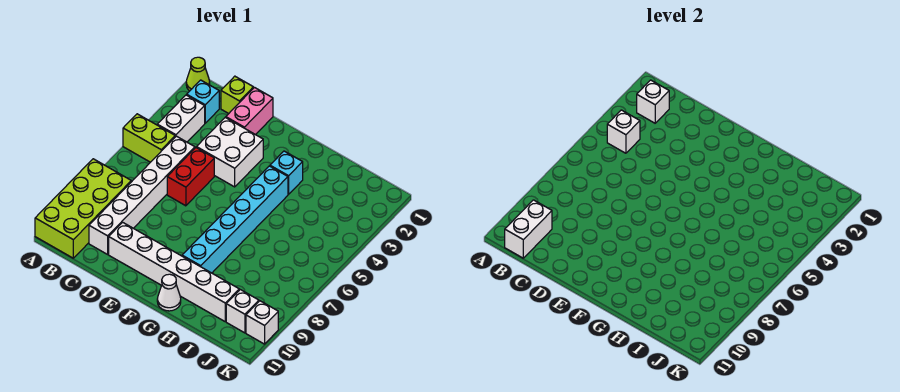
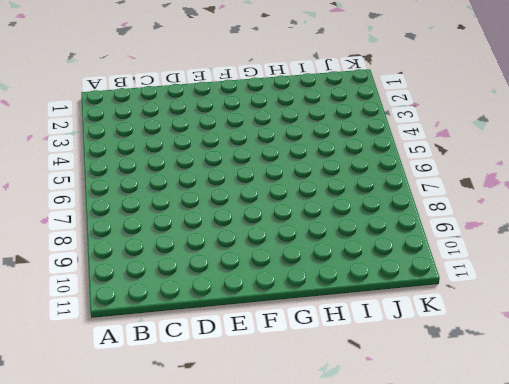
none -> lime 1x1 cone [186,57,210,91]
none -> lime 1x2 brick [123,114,175,162]
none -> lime 2x4 brick [35,159,131,258]

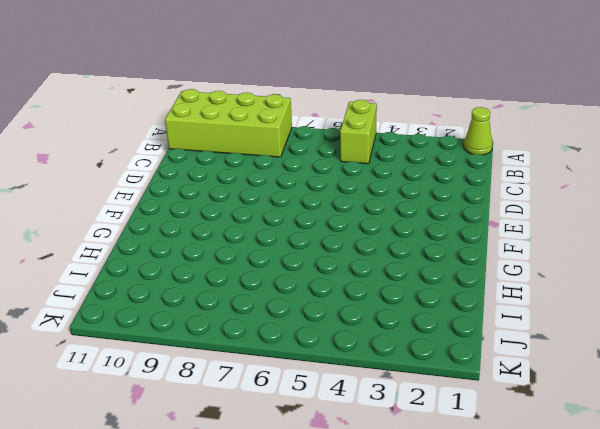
none -> cyan 1x1 brick [187,80,219,123]
none -> white 1x2 brick [157,95,205,142]
none -> lime 1x1 brick [221,76,253,114]

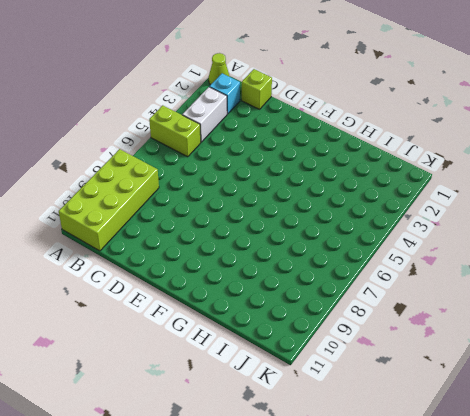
none -> white 1x6 brick [89,136,195,254]
none -> pink 1x2 brick [226,88,273,135]
none -> white 2x2 brick [197,117,263,187]

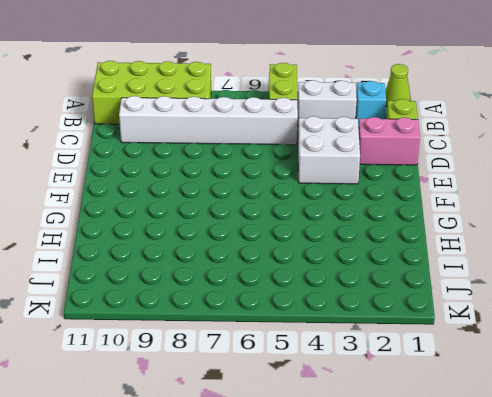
none -> red 1x2 brick [167,148,214,206]
none -> white 1x6 brick [109,222,239,321]
none -> cyan 1x1 brick [270,151,303,194]

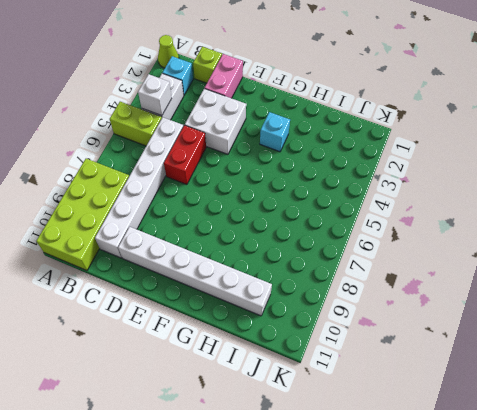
none -> cyan 1x6 brick [182,166,288,273]
none -> white 1x1 cone [157,274,181,311]
none -> white 1x1 brick [226,290,259,333]

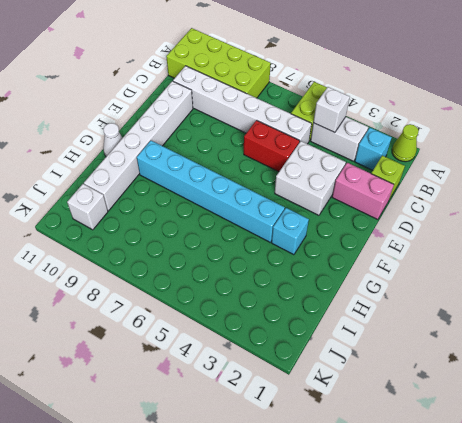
none -> white 1x1 brick [246,301,278,344]
none -> white 1x1 brick [637,80,669,123]
none -> white 1x2 brick [505,200,552,258]

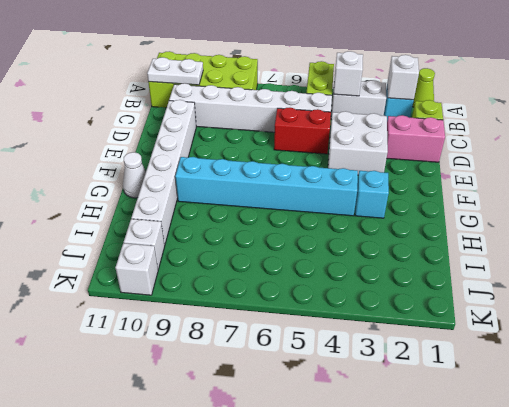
white 1x2 plate [147,57,203,85] -> white 1x2 brick [505,200,552,258]

